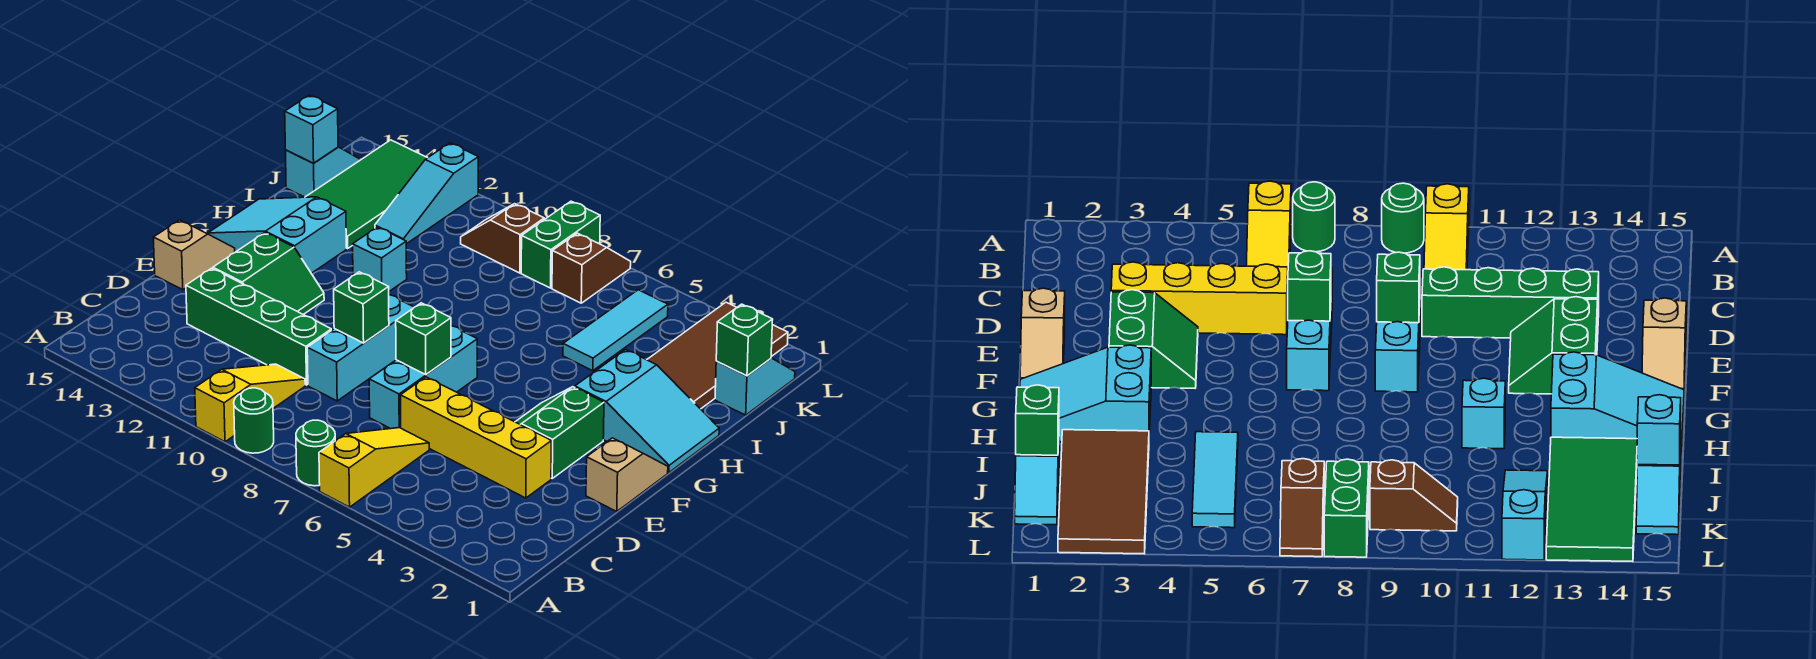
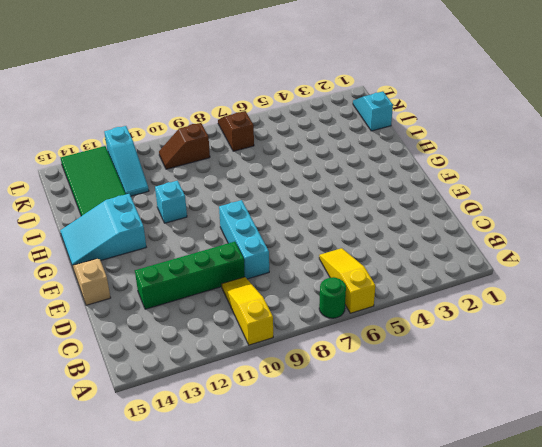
none -> green 1x1 round brick [234,388,274,453]
none -> yellow 1x4 brick [401,377,551,498]
none -> cyan 1x3 brick [369,326,477,429]

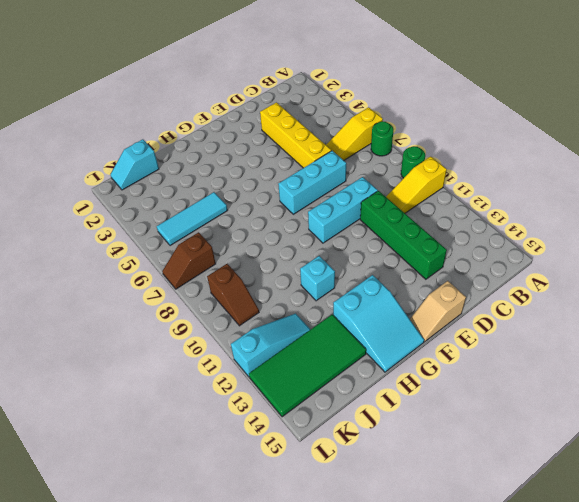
none -> tan 1x2 slope [586,438,668,511]
none -> green 2x2 slope [516,387,604,478]
none -> green 2x2 slope [213,233,324,315]

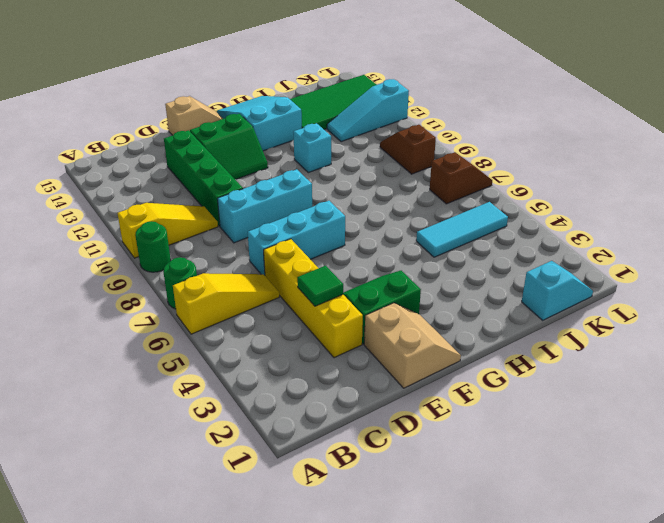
green 1x1 tile [297,266,343,306] -> none
tan 2x2 slope [364,303,461,388] -> tan 1x2 slope [586,438,668,511]
none -> cyan 2x3 slope [575,350,719,472]
none -> brown 2x4 tile [647,302,788,409]
none -> cyan 1x2 slope [285,147,361,197]

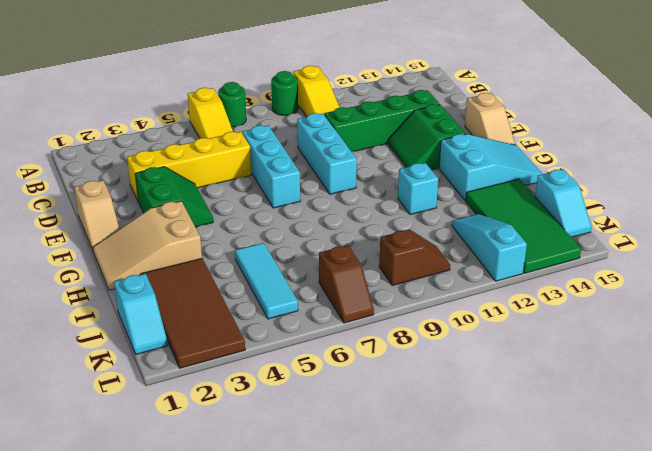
tan 2x3 slope [93,201,202,290] -> cyan 2x3 slope [575,350,719,472]
none -> green 1x2 brick [521,201,600,288]
none -> green 1x1 brick [396,303,451,374]
none -> green 1x1 brick [334,272,389,343]

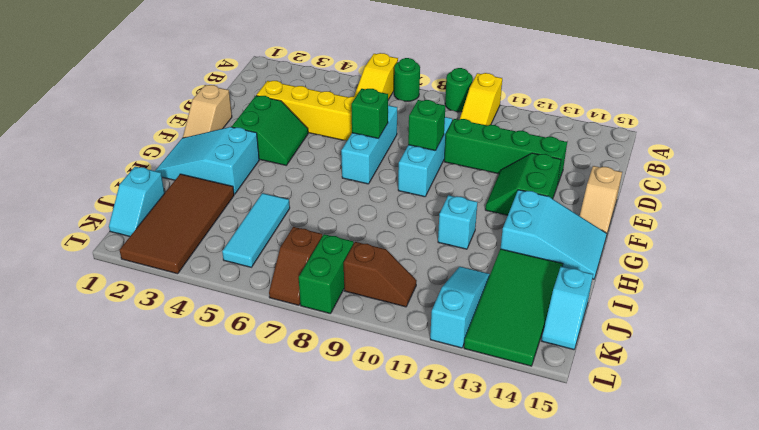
none -> green 1x1 brick [716,304,773,376]
none -> cyan 1x1 brick [285,95,338,163]

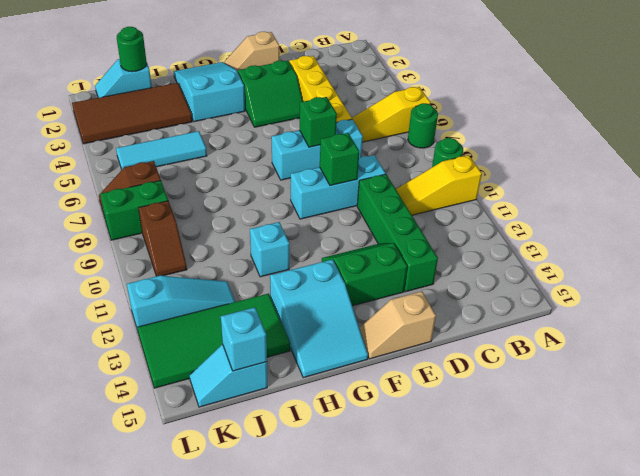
green 1x1 round brick [117,27,147,72] -> green 1x1 brick [716,304,773,376]

